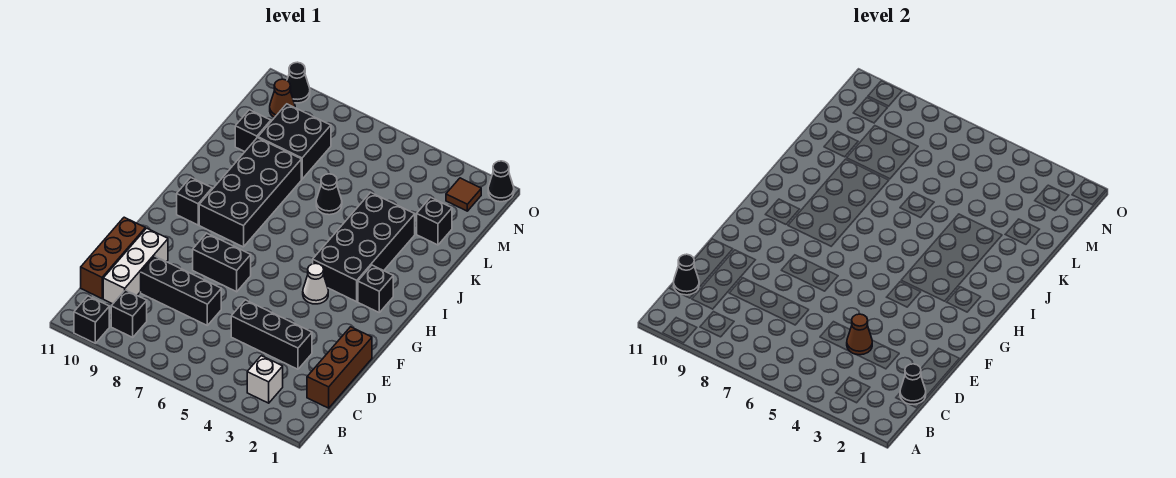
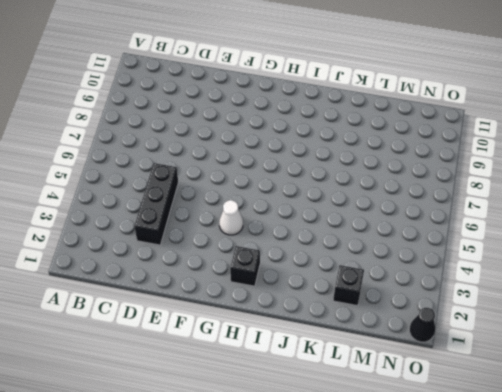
none -> black 1x1 brick [74,296,109,343]
none -> white 1x1 brick [247,356,283,403]
none -> black 1x1 brick [111,290,147,337]

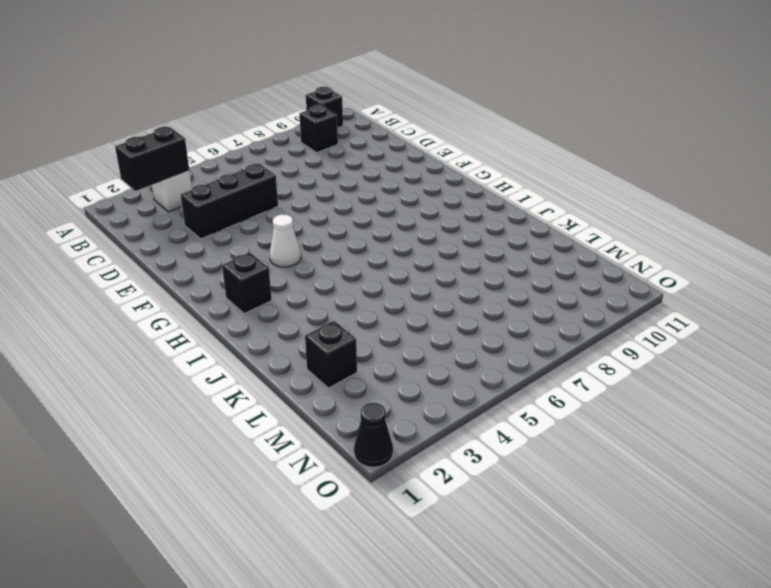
black 1x2 brick [115,127,189,191] -> black 1x2 brick moved to [193,233,251,292]
none -> brown 1x3 brick [307,327,372,408]
none -> white 1x3 brick [103,228,168,304]
none -> brown 1x3 brick [81,217,145,299]

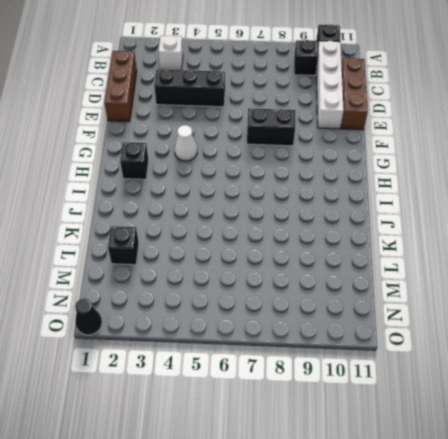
white 1x4 brick [316,41,344,129] -> white 1x3 brick [103,228,168,304]
none -> black 1x3 brick [141,256,221,325]
none -> black 2x4 brick [313,192,415,302]
none -> black 2x4 brick [199,138,301,247]

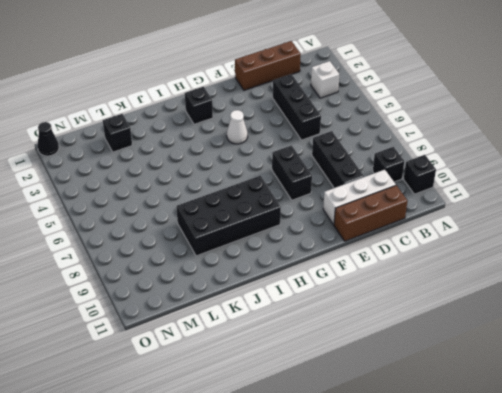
none -> black 2x4 brick [313,192,415,302]
none -> black 1x1 brick [177,178,212,225]
none -> black 1x1 cone [316,174,342,215]

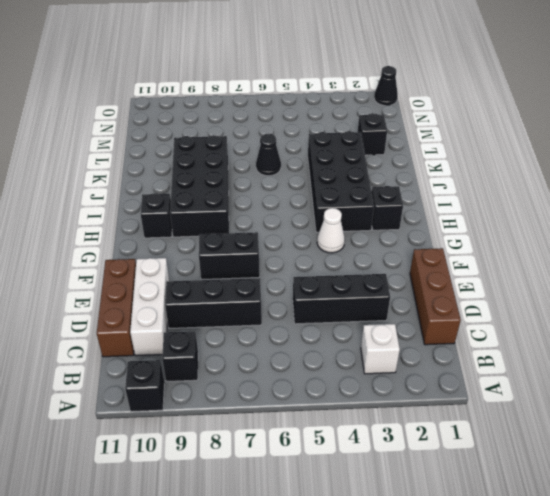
none -> black 2x2 brick [258,104,331,179]
none -> black 1x1 brick [235,110,271,152]
none -> brown 1x1 tile [446,178,481,211]

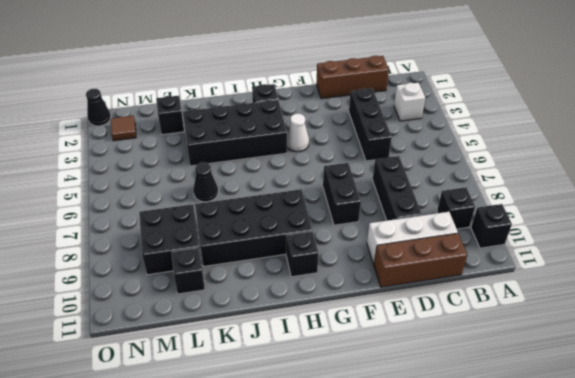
none -> brown 1x1 cone [270,79,295,118]
none -> black 1x1 cone [287,62,310,103]
none -> black 1x1 cone [900,364,926,404]

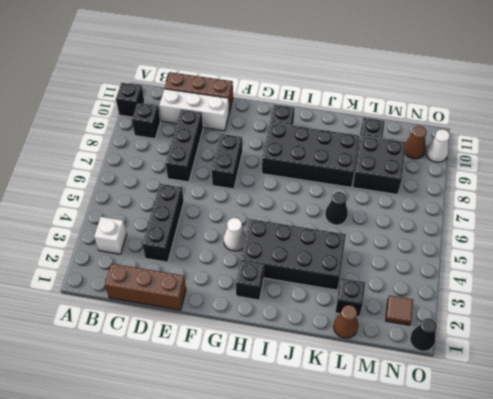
brown 1x1 cone [334,305,358,338] -> brown 1x1 cone moved to [847,314,872,355]
white 1x1 cone [426,129,450,162] -> black 1x1 cone [287,62,310,103]
none -> black 1x1 cone [900,364,926,404]
none -> black 1x1 cone [674,254,699,295]

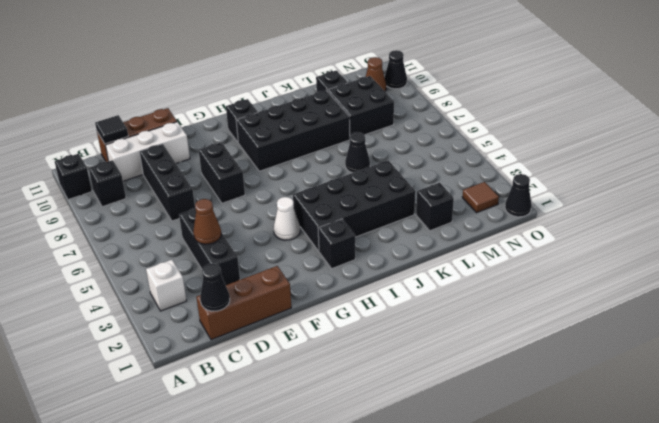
black 1x1 tile [95,115,128,144] -> black 1x1 cone [674,254,699,295]

